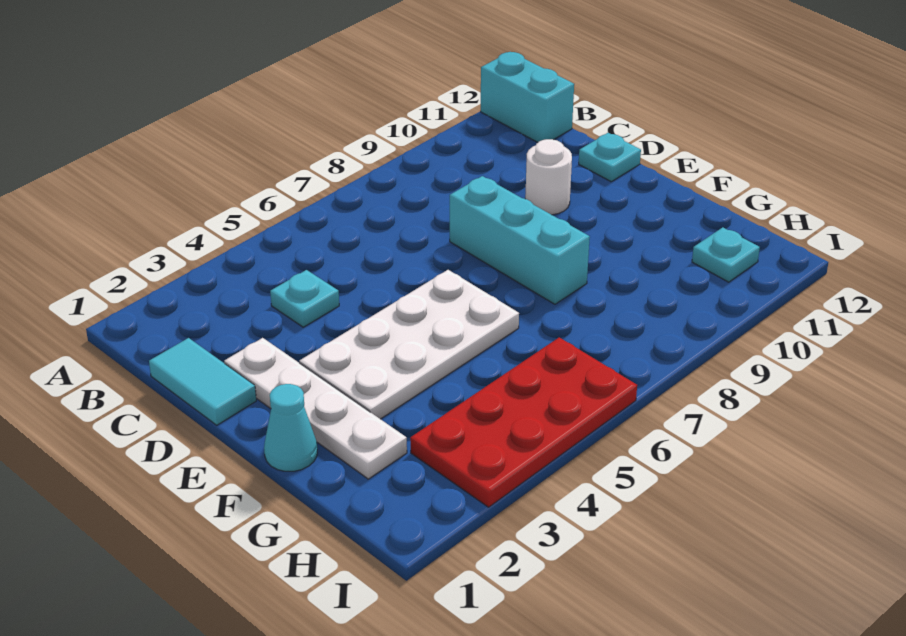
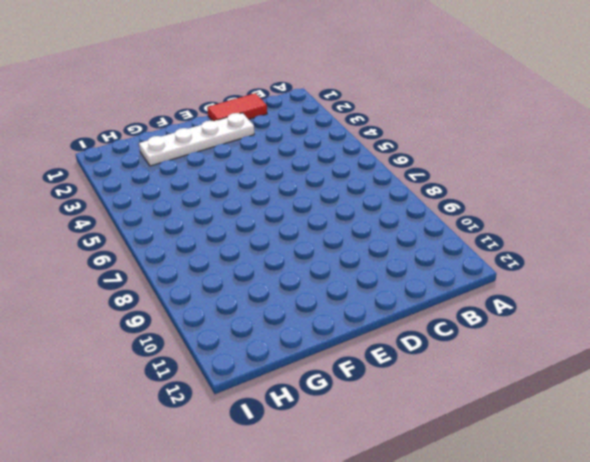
red 1x2 tile [207,93,267,121] -> cyan 1x2 tile [149,338,256,425]
none -> cyan 1x2 brick [481,52,574,142]
none -> cyan 1x1 plate [270,270,339,327]

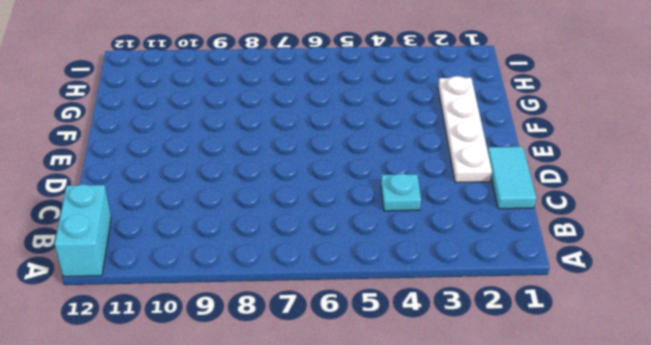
none -> cyan 1x3 brick [450,176,590,304]
none -> white 1x1 round brick [525,139,572,215]

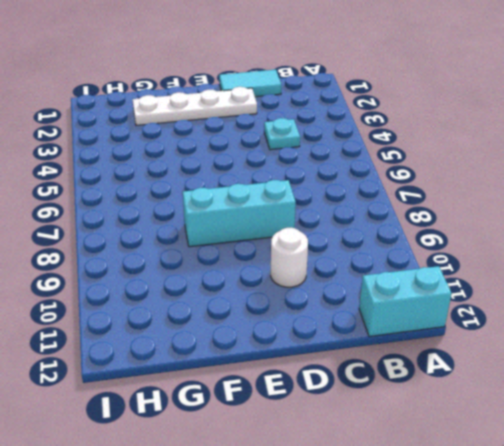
none -> cyan 1x1 plate [579,133,641,182]
none -> white 2x4 plate [299,270,519,419]

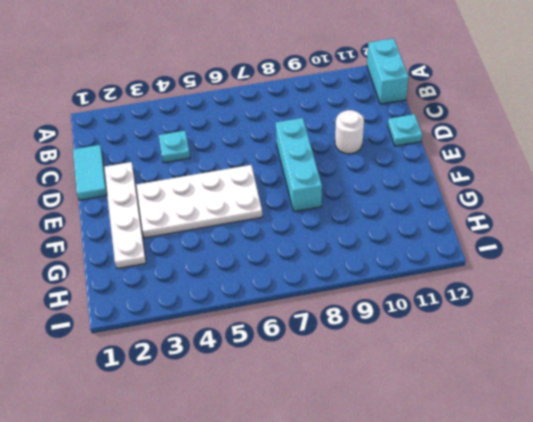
none -> cyan 1x1 cone [264,384,317,471]
none -> red 2x4 plate [410,337,637,507]

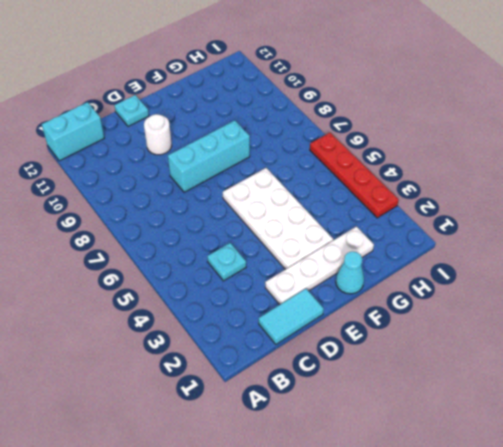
red 1x4 plate [310,133,399,218] -> red 2x4 plate [410,337,637,507]
none -> cyan 1x1 plate [692,227,760,282]

